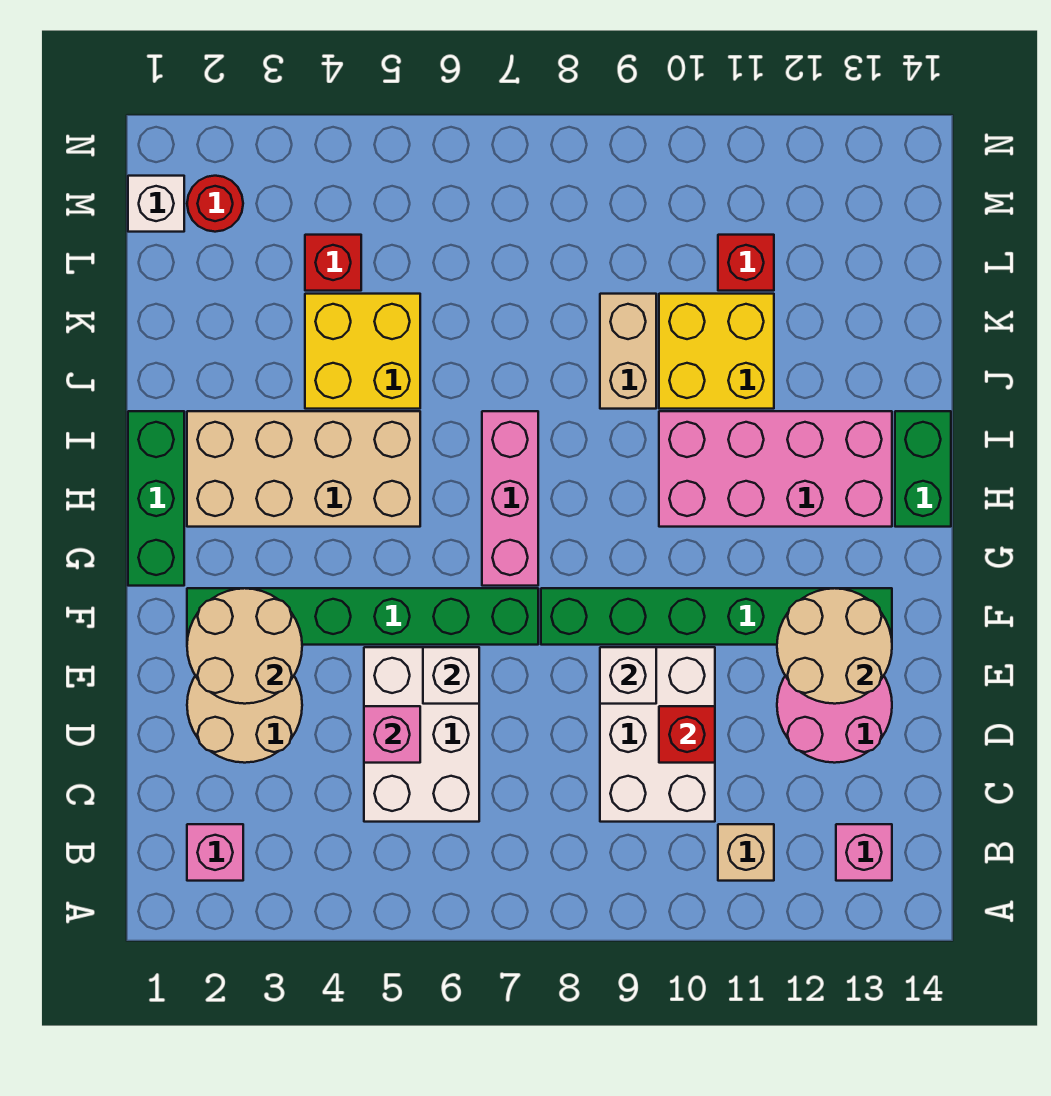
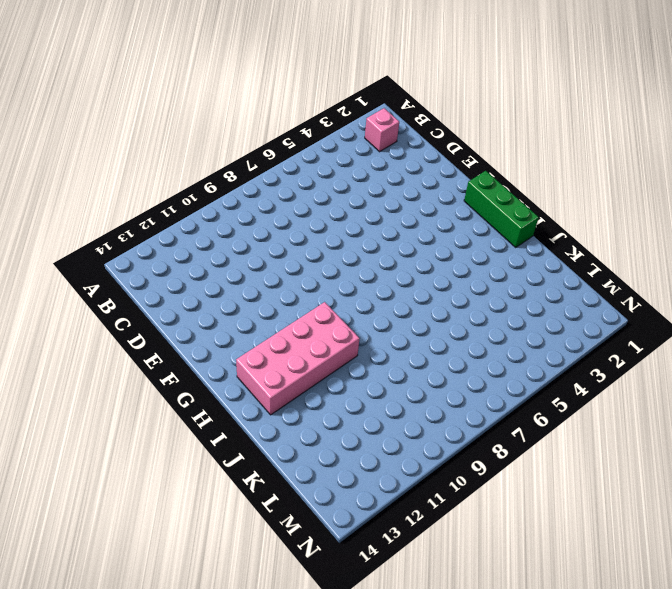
none -> tan 1x1 brick [718,824,774,881]
none -> pink 1x1 brick [836,824,892,881]
none -> white 2x3 brick [364,647,479,822]

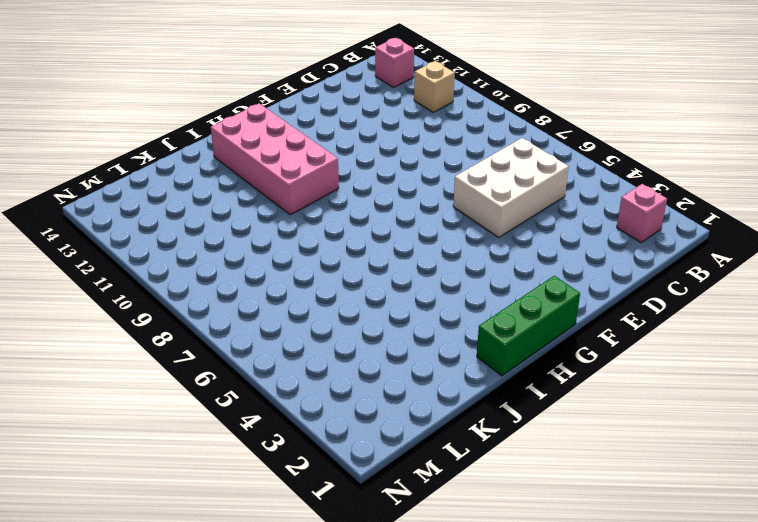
none -> white 2x3 brick [600,647,715,822]
none -> tan 2x2 round brick [187,676,302,763]
none -> pink 2x2 round brick [777,676,892,763]

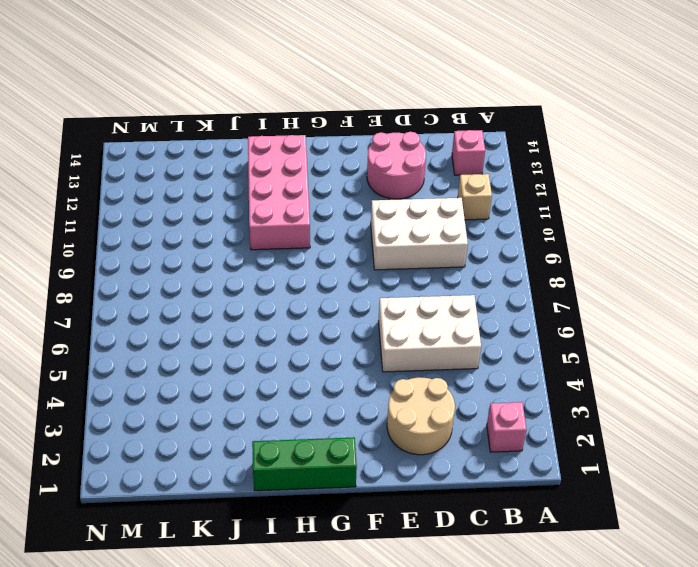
none -> green 1x6 brick [187,588,538,645]
none -> green 1x6 brick [541,588,892,645]
none -> pink 1x3 brick [482,411,538,586]

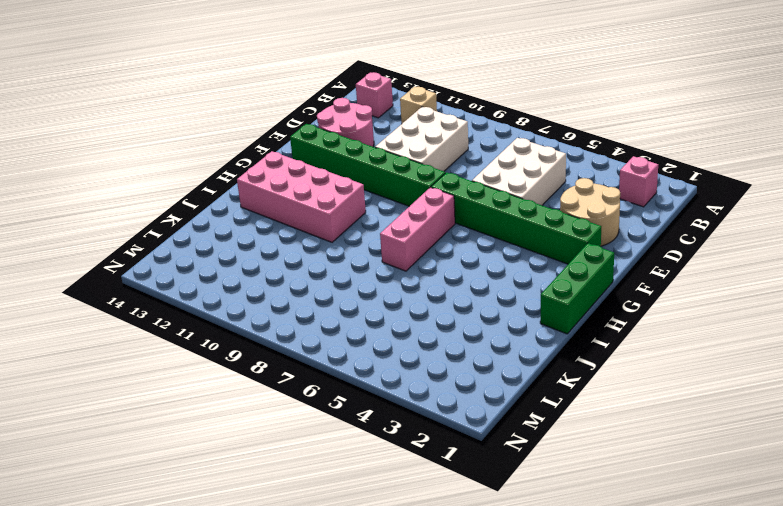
none -> tan 2x4 brick [187,411,420,527]
none -> green 1x2 brick [895,411,951,527]
none -> yellow 2x2 brick [305,294,420,409]

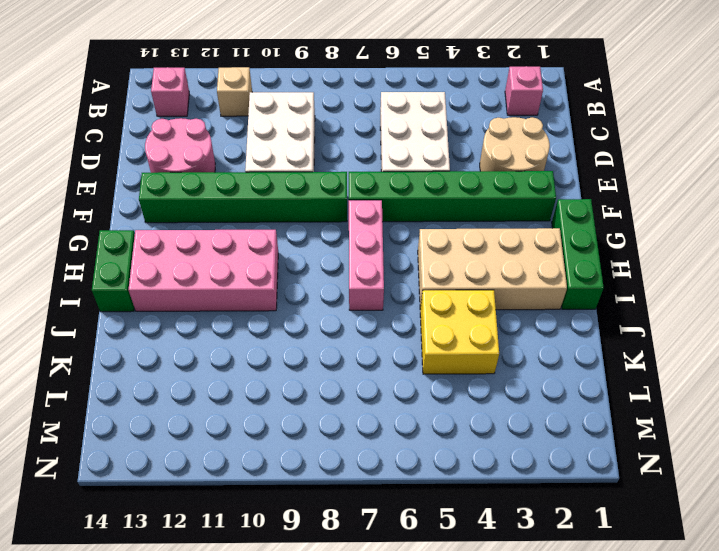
none -> tan 1x2 brick [600,294,656,409]
none -> yellow 2x2 brick [659,294,774,409]
none -> red 1x1 brick [305,235,361,291]

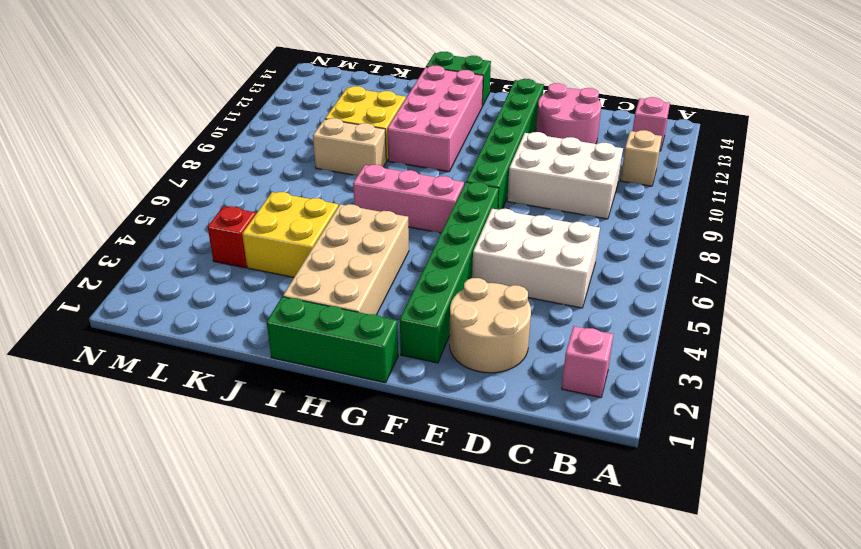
none -> red 1x1 brick [718,235,774,291]
none -> white 1x1 brick [128,176,184,232]
none -> red 1x1 round brick [187,176,243,232]

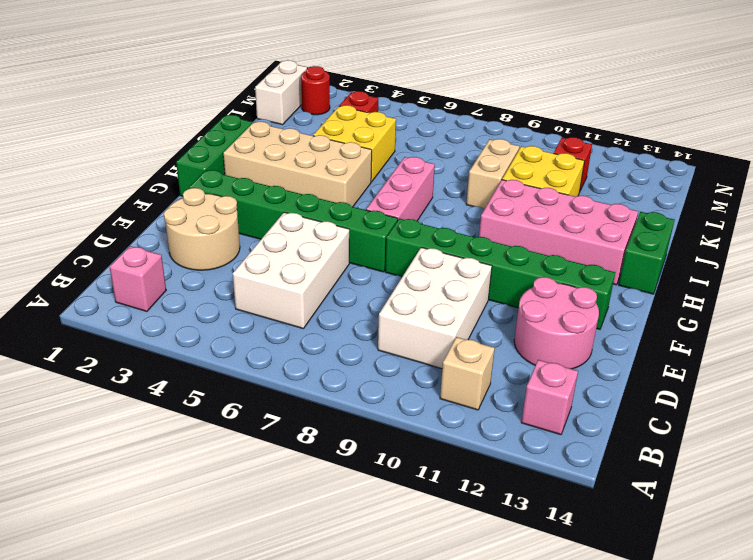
white 1x2 brick [255,60,307,125] -> white 1x1 brick [128,176,184,232]
none -> pink 1x1 brick [364,706,420,763]
none -> red 1x1 brick [659,706,715,763]
none -> tan 2x2 round brick [187,588,302,704]

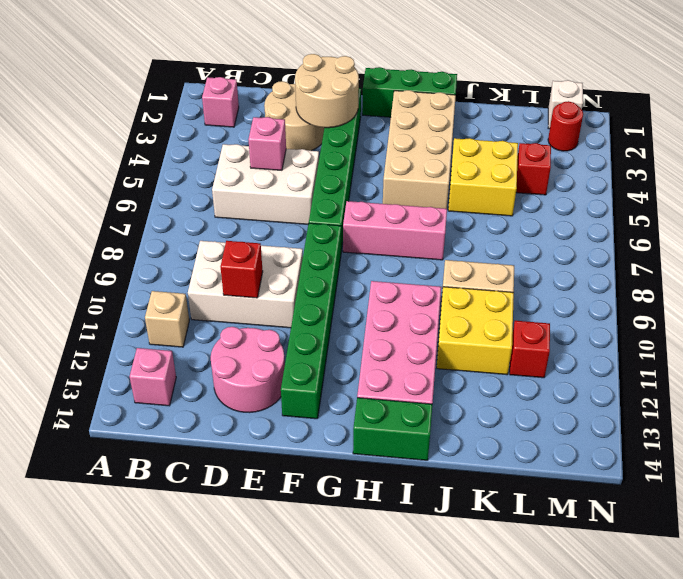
none -> white 1x1 brick [423,647,479,704]
none -> white 1x1 brick [600,647,656,704]
none -> tan 2x2 round brick [777,588,892,704]

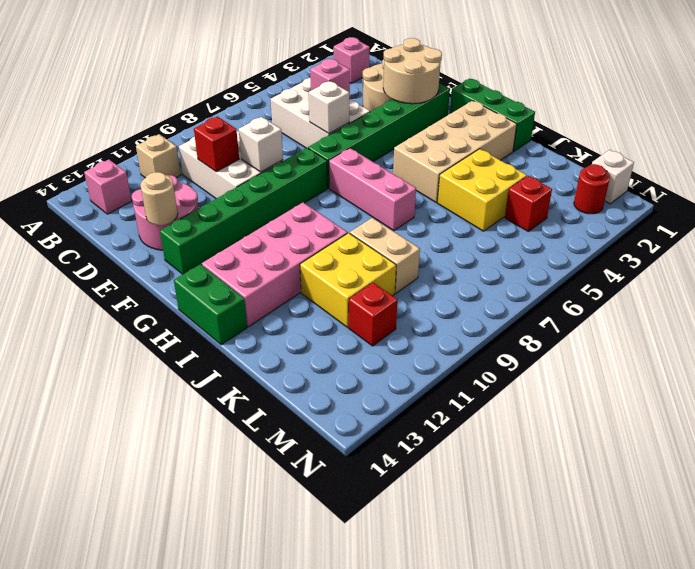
tan 1x1 round brick [140,172,178,225] -> tan 2x2 round brick [777,588,892,704]

